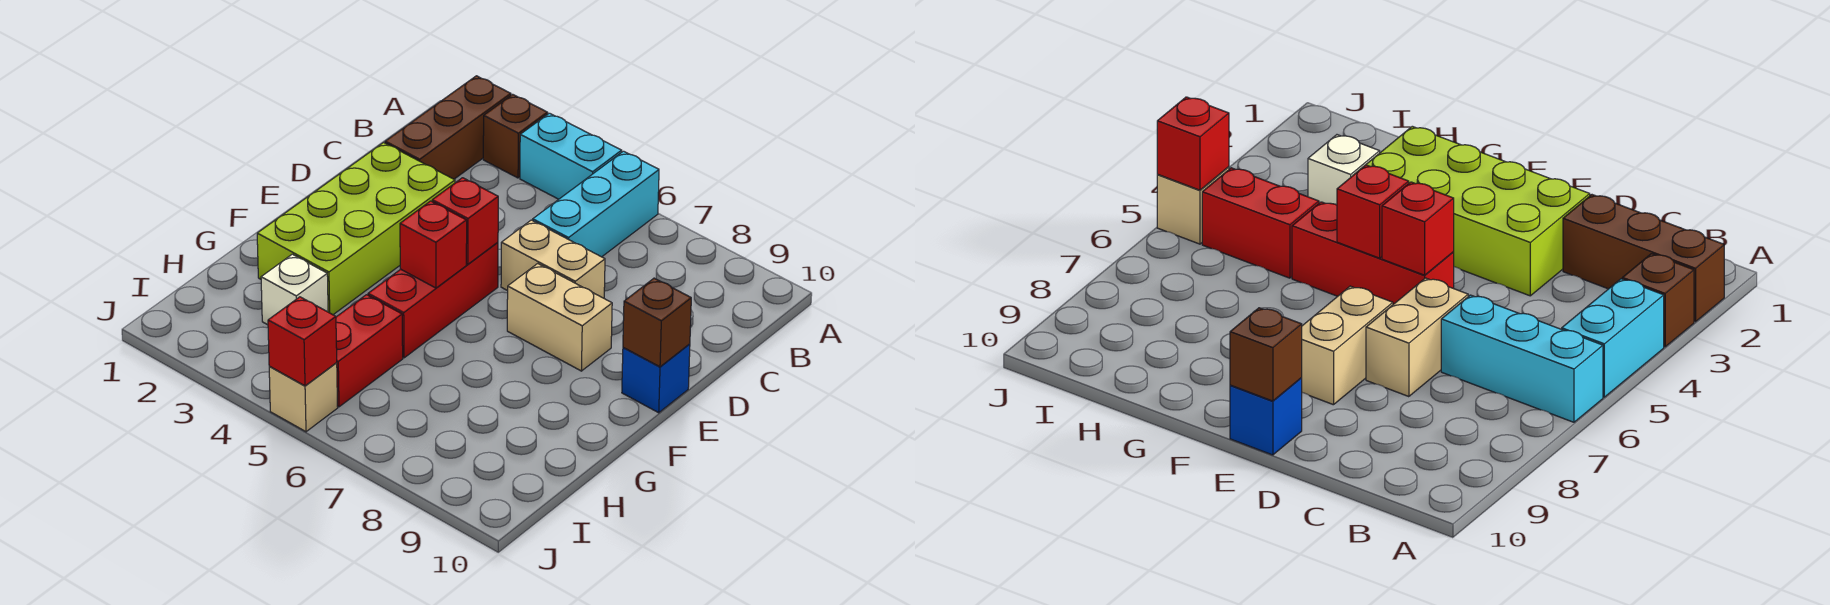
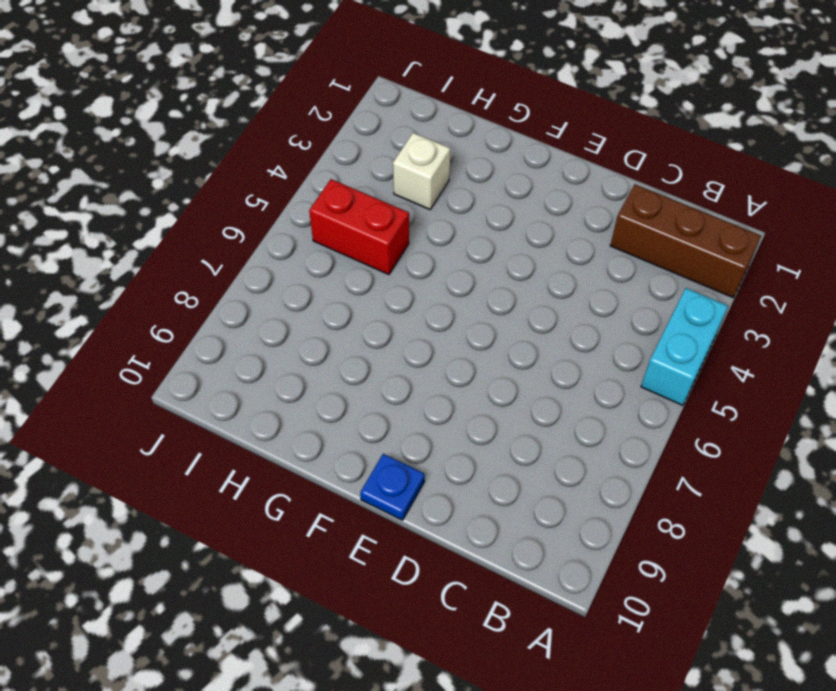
blue 1x1 plate [360,454,425,520] -> blue 1x1 brick [622,344,690,413]
none -> brown 1x1 brick [483,94,548,178]
none -> cyan 1x3 brick [533,151,659,257]
none -> lime 2x4 brick [257,143,455,315]

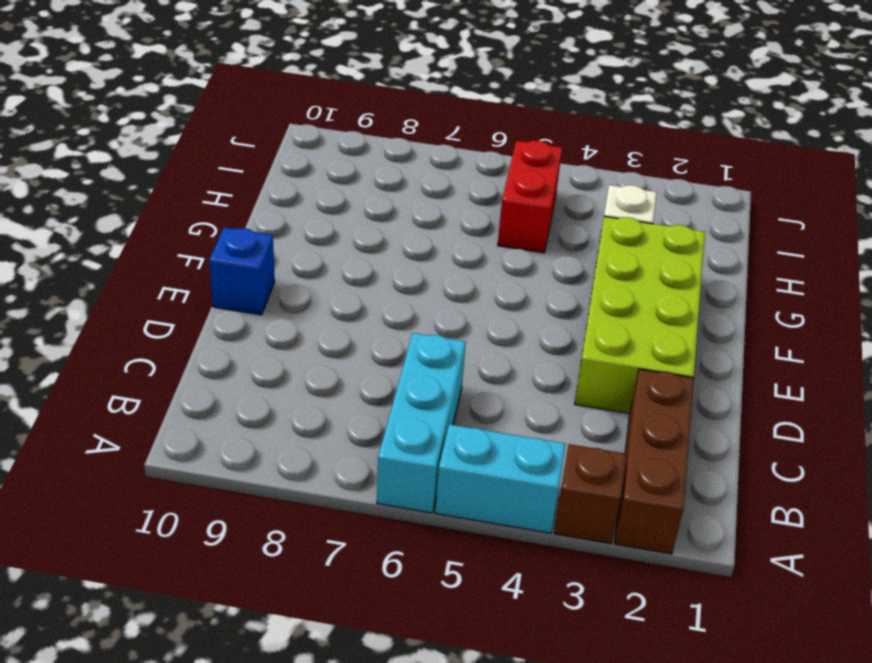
none -> tan 1x2 brick [501,220,605,298]
none -> red 1x3 brick [368,242,498,358]
none -> tan 1x2 brick [507,263,612,371]

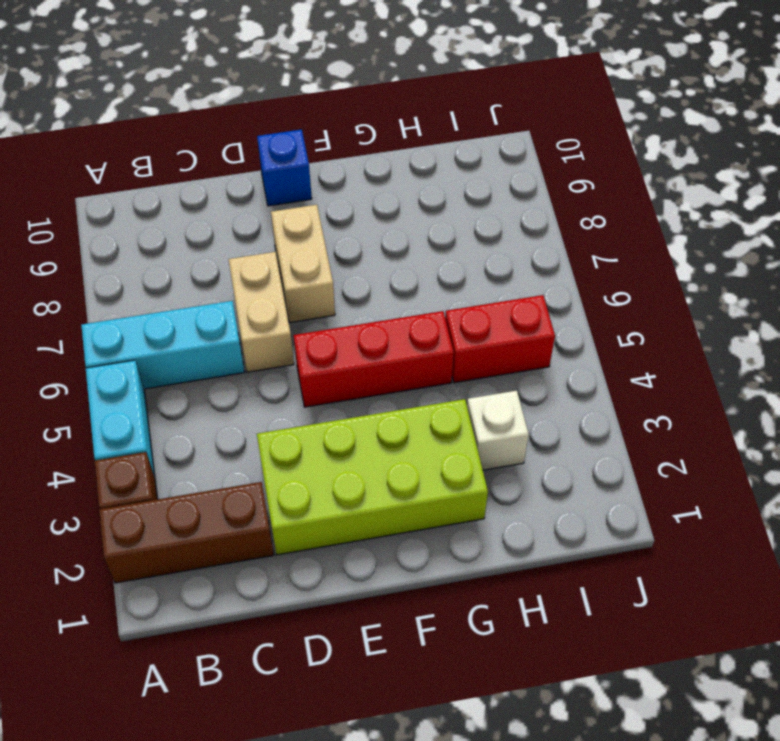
none -> tan 1x1 brick [269,363,338,432]
none -> red 1x1 brick [432,178,498,264]
none -> brown 1x1 brick [623,278,691,367]

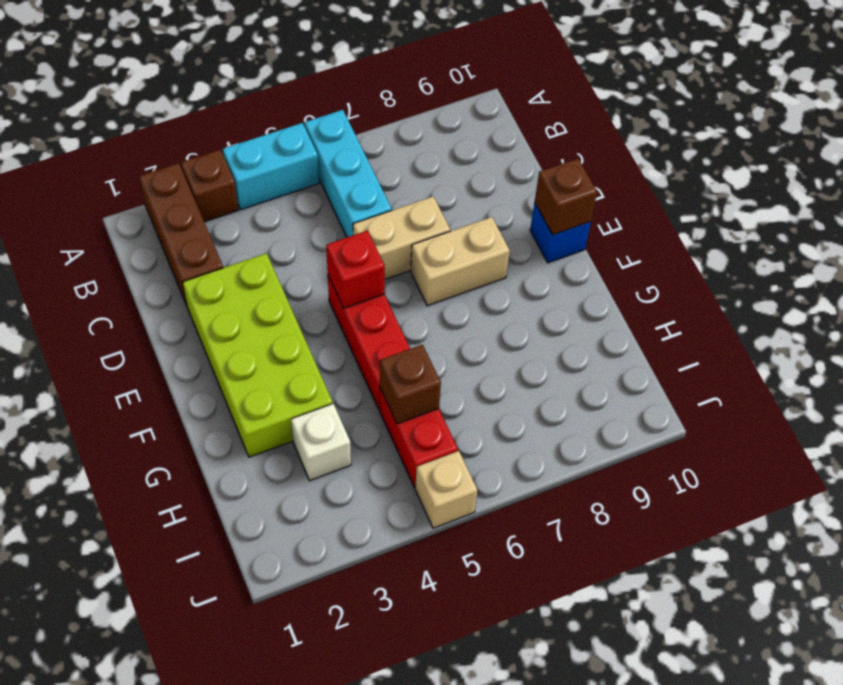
brown 1x1 brick [380,345,441,424] -> none
none -> red 1x1 brick [400,201,467,288]
none -> red 1x1 brick [268,297,337,386]

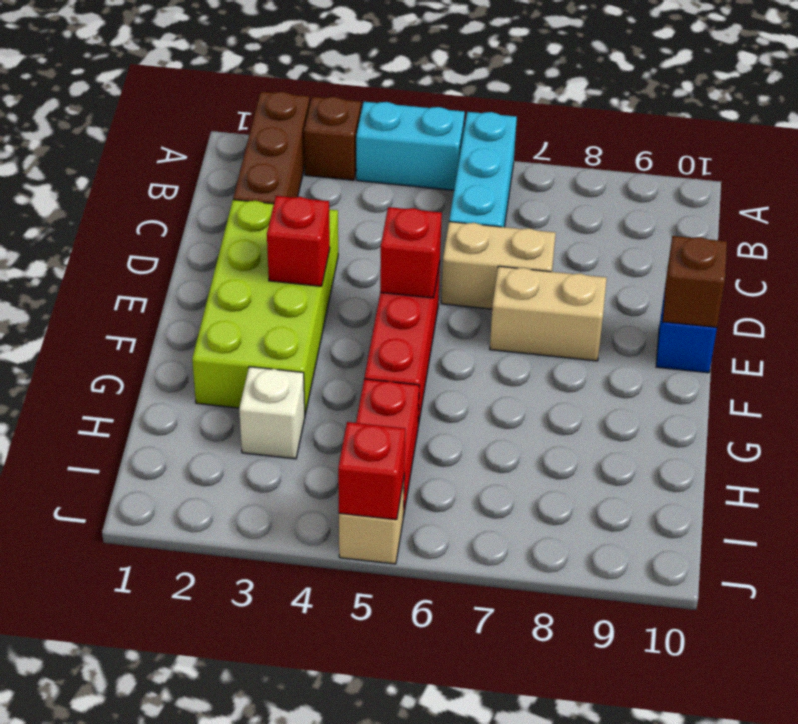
red 1x1 brick [267,196,330,286] -> red 1x1 brick moved to [400,201,467,288]

